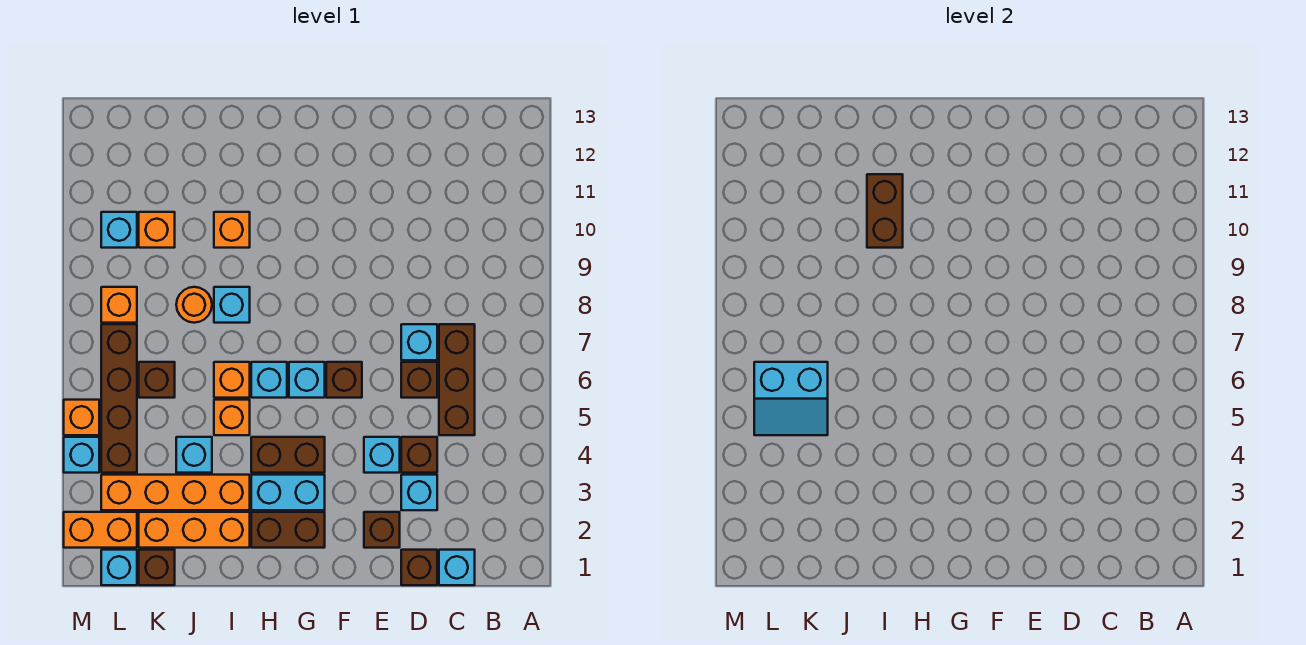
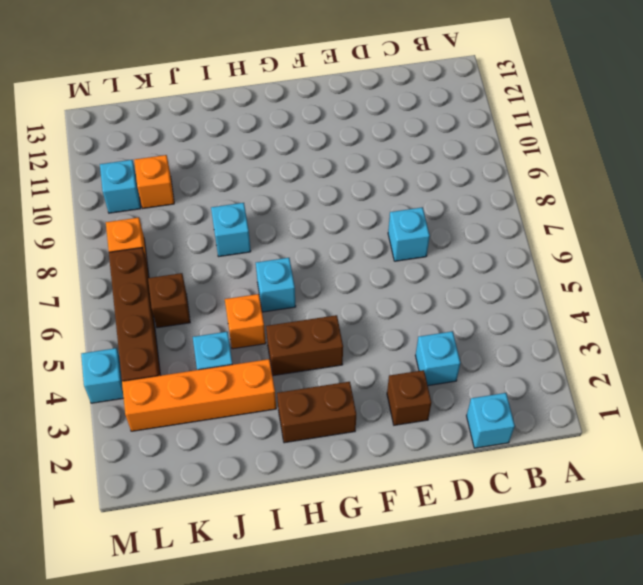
none -> brown 1x3 brick [439,324,475,435]
none -> brown 1x1 brick [401,550,437,585]
none -> brown 1x1 brick [401,437,437,473]
none -> brown 1x1 brick [401,362,437,398]

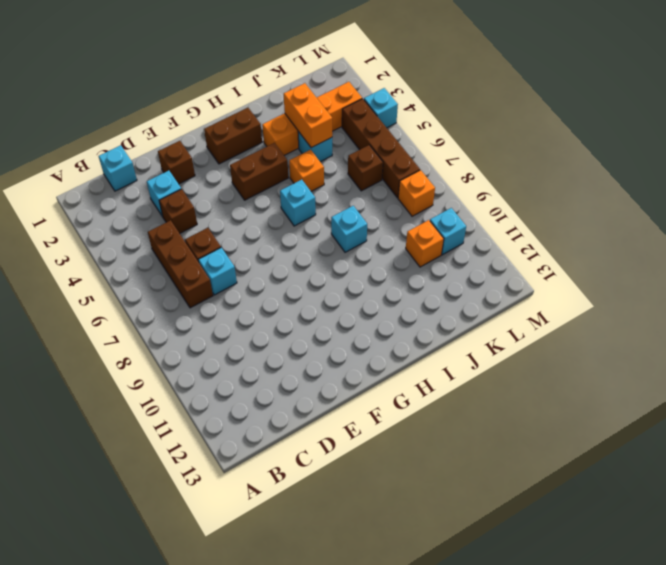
orange 1x2 brick [284,83,332,148] -> orange 1x2 brick turned to [64,512,137,548]
none -> brown 1x1 brick [401,550,437,585]
none -> cyan 1x1 brick [364,437,400,473]
none -> brown 1x1 brick [326,362,362,398]
none -> cyan 1x2 brick [251,475,325,510]

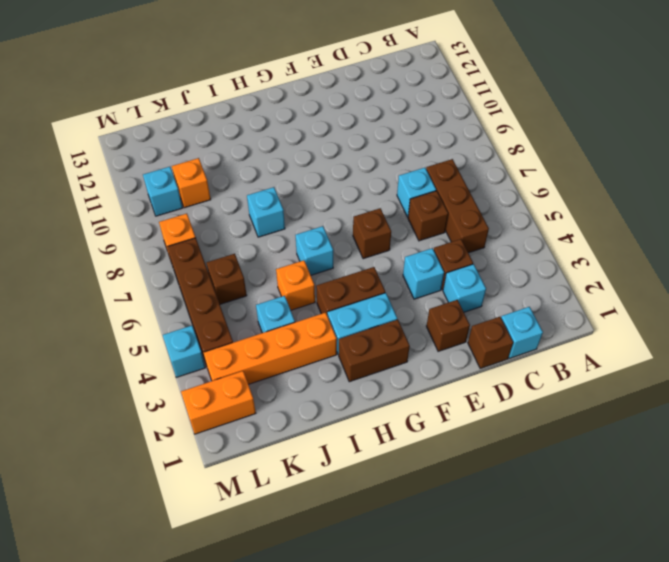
none -> cyan 1x1 brick [289,362,325,398]
none -> orange 1x3 brick [139,512,250,548]
none -> orange 1x1 brick [214,362,250,398]
none -> orange 1x1 brick [214,212,250,248]

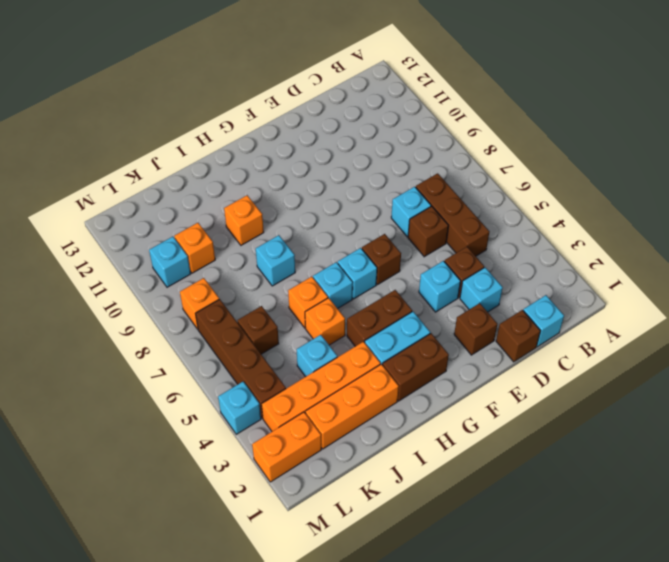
none -> orange 1x1 round brick [176,287,212,323]
none -> brown 1x1 brick [139,550,175,585]
none -> cyan 1x1 brick [101,550,137,585]
none -> orange 1x1 brick [64,400,99,435]

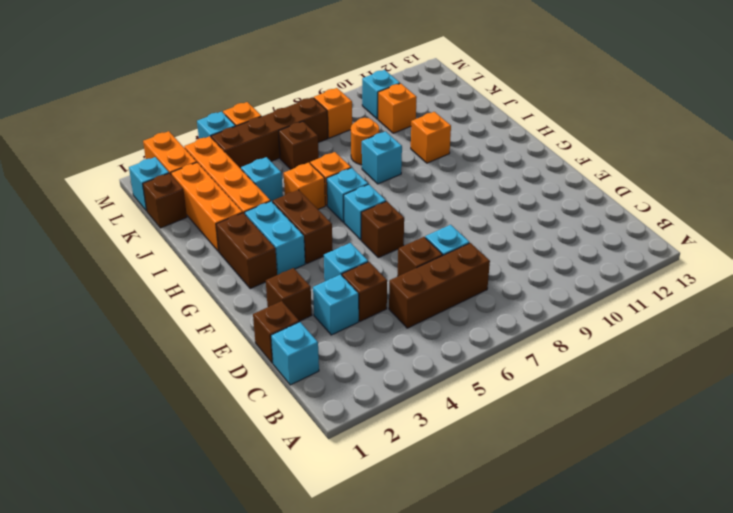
none -> brown 1x2 brick [867,174,903,248]
none -> cyan 2x2 slope [754,362,828,435]

